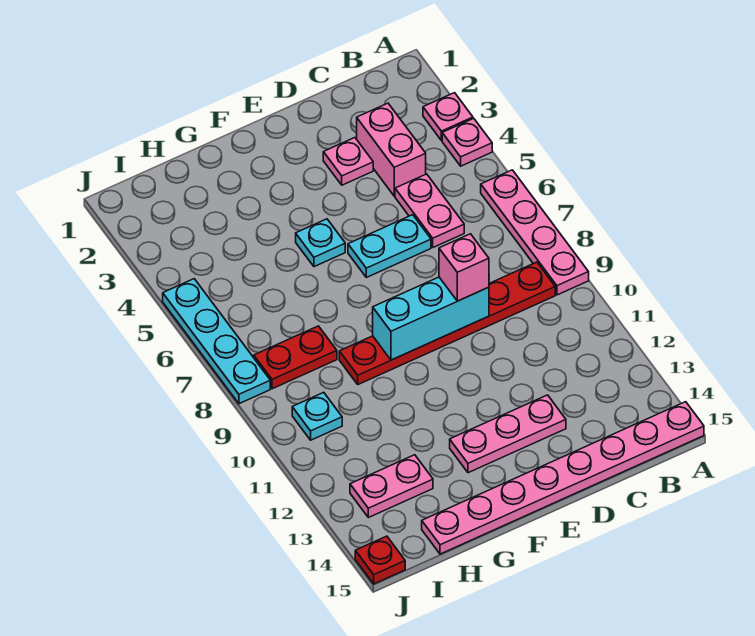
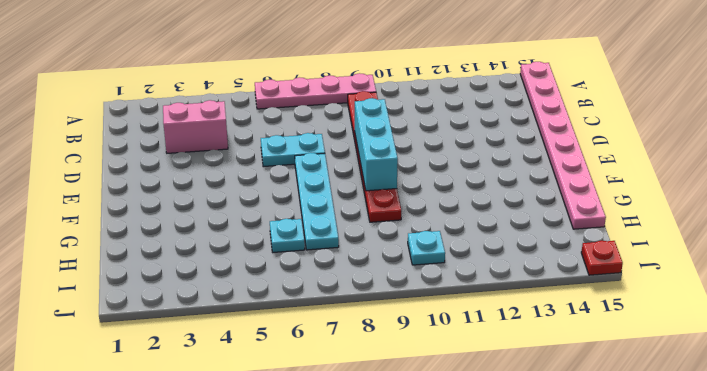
cyan 1x2 plate [261,133,325,167] -> cyan 1x2 plate turned to [348,215,431,277]
cyan 1x4 plate [295,153,339,250] -> cyan 1x4 plate turned to [163,279,270,404]
cyan 1x1 plate [270,219,305,253] -> cyan 1x1 plate moved to [296,219,345,267]
none -> pink 1x1 plate [423,93,473,140]
none -> pink 1x1 plate [442,118,492,166]
none -> pink 1x2 plate [395,174,464,247]

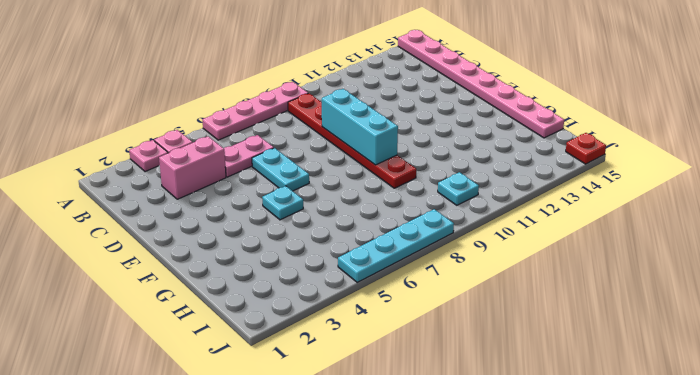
none -> pink 1x1 plate [323,138,373,185]
none -> pink 1x3 plate [450,395,566,473]
none -> red 1x2 plate [254,326,337,389]

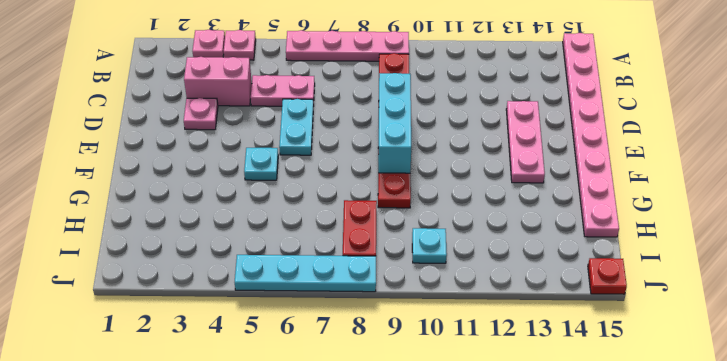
none -> pink 1x2 plate [350,455,433,518]
none -> pink 1x1 brick [439,234,489,301]

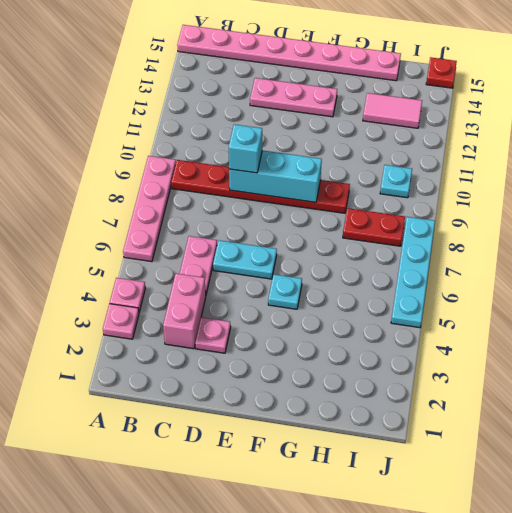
cyan 1x1 brick [229,124,262,173] -> pink 1x1 brick [439,234,489,301]
pink 1x2 tile [363,93,422,128] -> pink 1x2 plate [350,455,433,518]

